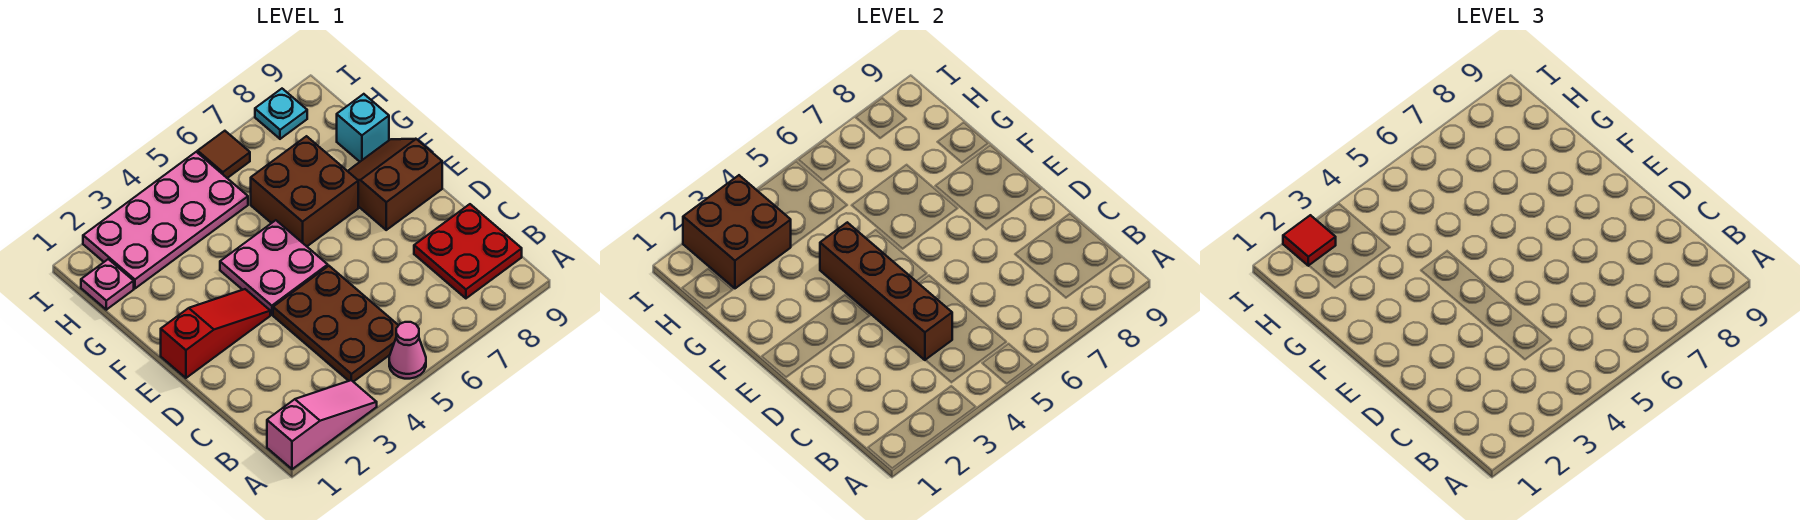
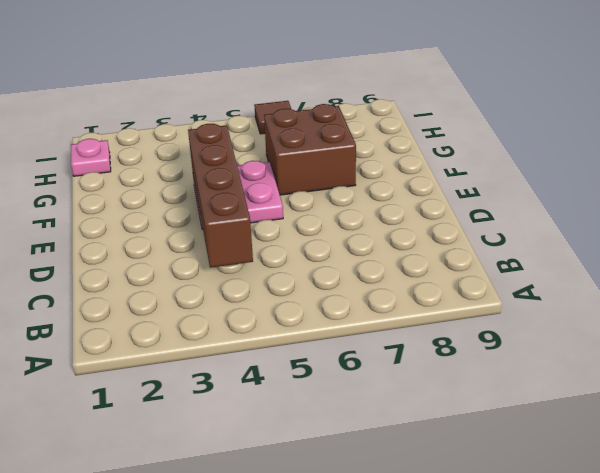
none -> pink 1x3 slope [267,380,377,469]
none -> pink 1x1 cone [389,322,426,379]
none -> brown 2x3 plate [273,266,399,382]

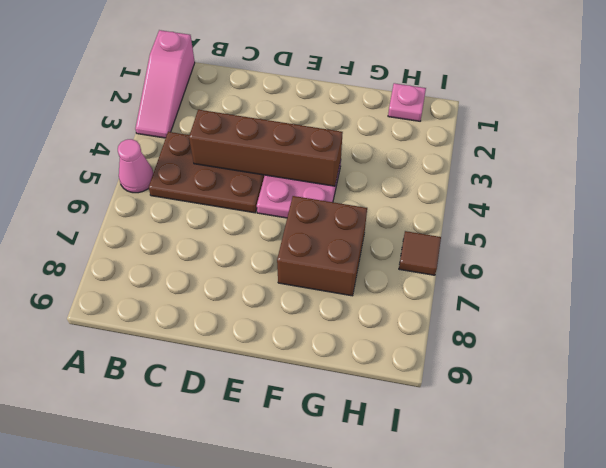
none -> red 2x2 plate [414,204,522,298]
none -> red 1x3 slope [161,289,270,378]
none -> brown 2x2 slope [348,139,442,230]

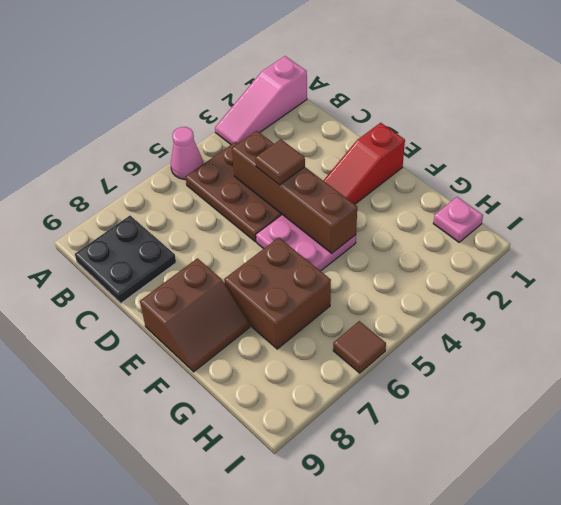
black 2x2 plate [75,216,176,303] -> red 2x2 plate [414,204,522,298]
brown 1x1 tile [255,139,305,185] -> none
none -> cyan 1x1 brick [337,94,389,162]
none -> pink 2x4 plate [83,152,248,288]
none -> cyan 1x1 plate [255,89,307,139]

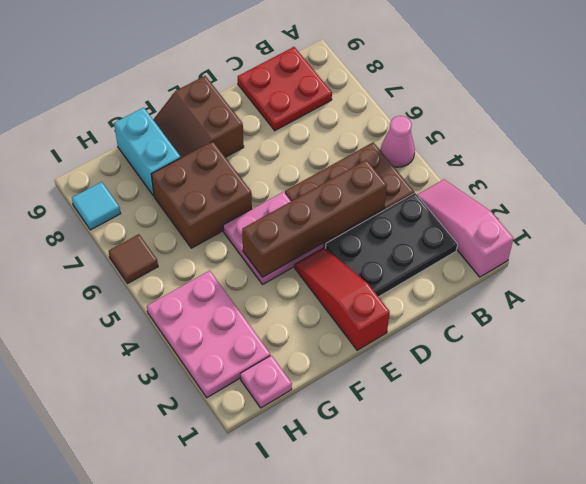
black 2x3 plate [326,193,457,297] -> none
cyan 1x2 brick [114,108,181,196] -> cyan 1x1 brick [337,94,389,162]
pink 2x3 plate [147,271,270,398] -> pink 2x4 plate [83,152,248,288]
cyan 1x1 tile [72,182,121,230] -> cyan 1x1 plate [255,89,307,139]
none -> brown 2x2 brick [683,175,791,288]
none -> red 1x1 tile [1283,215,1336,266]

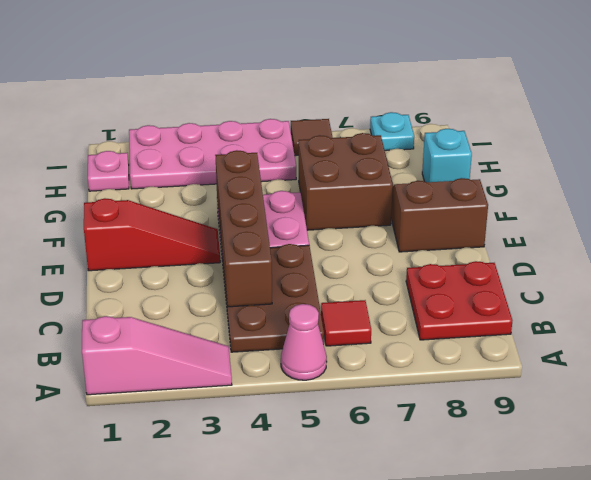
red 1x1 tile [321,300,371,346] -> red 1x1 tile moved to [1283,215,1336,266]
none -> brown 2x2 brick [683,175,791,288]

